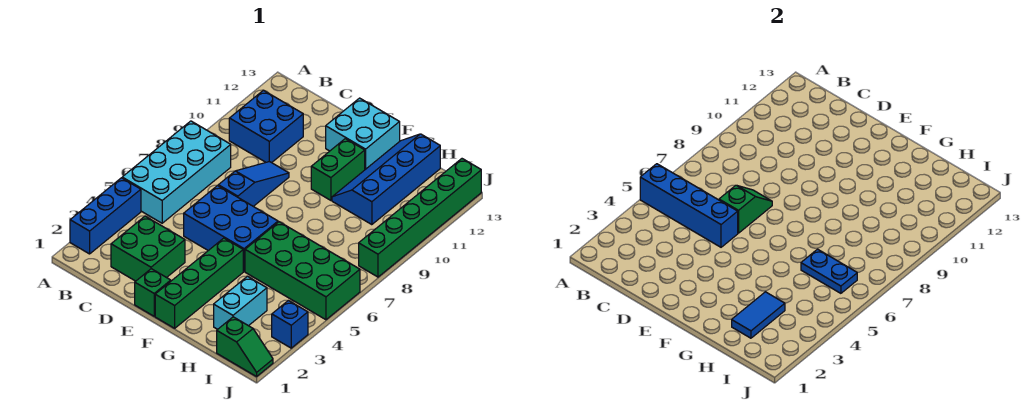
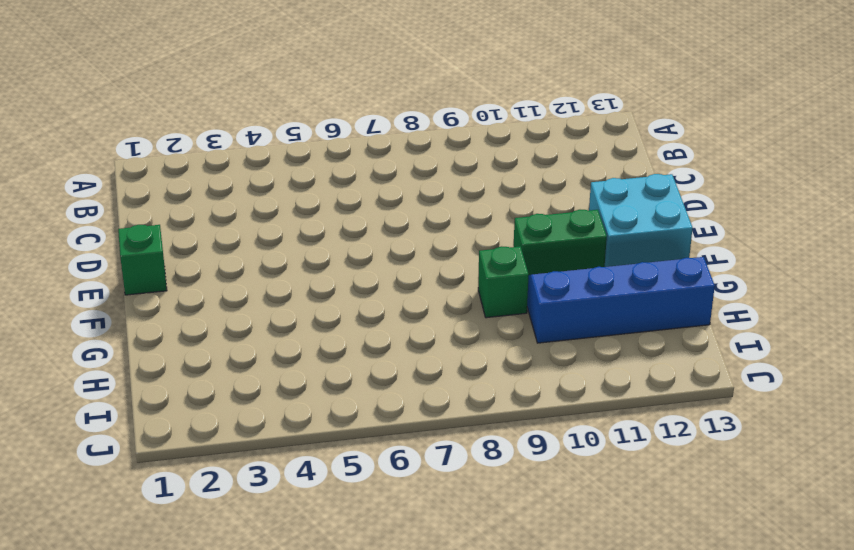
green 1x1 brick [478,246,529,318] -> none
none -> blue 1x3 brick [70,178,141,254]
none -> cyan 2x4 brick [122,121,231,223]
none -> blue 2x2 brick [229,90,303,163]

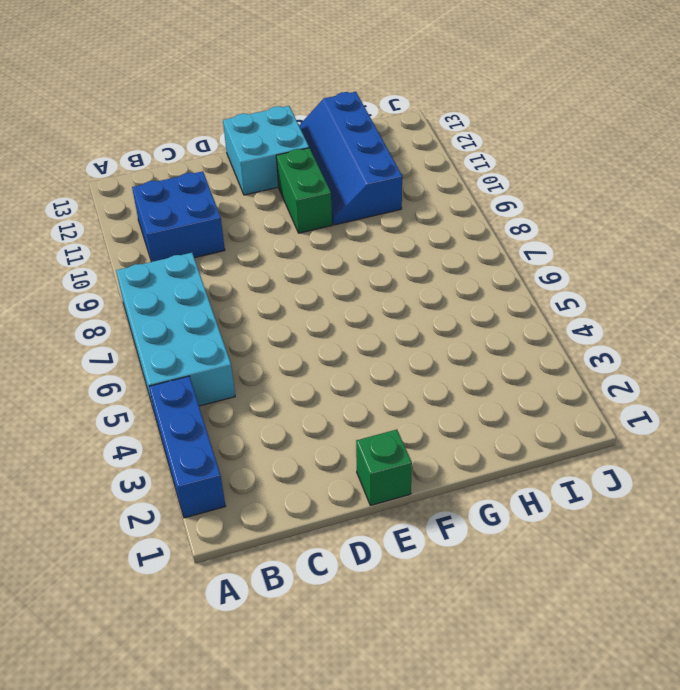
none -> green 2x2 brick [111,216,185,281]
none -> blue 2x3 brick [184,185,278,271]
none -> blue 1x3 slope [218,162,289,206]

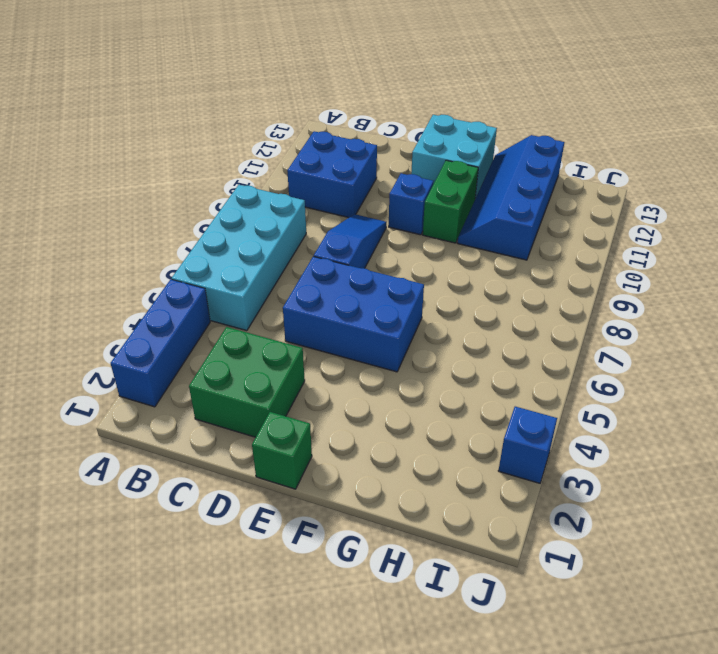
blue 1x1 brick [389,173,433,235] -> none
none -> green 1x4 brick [155,238,243,328]
none -> green 2x4 brick [245,222,360,320]
none -> cyan 1x2 brick [214,276,267,329]

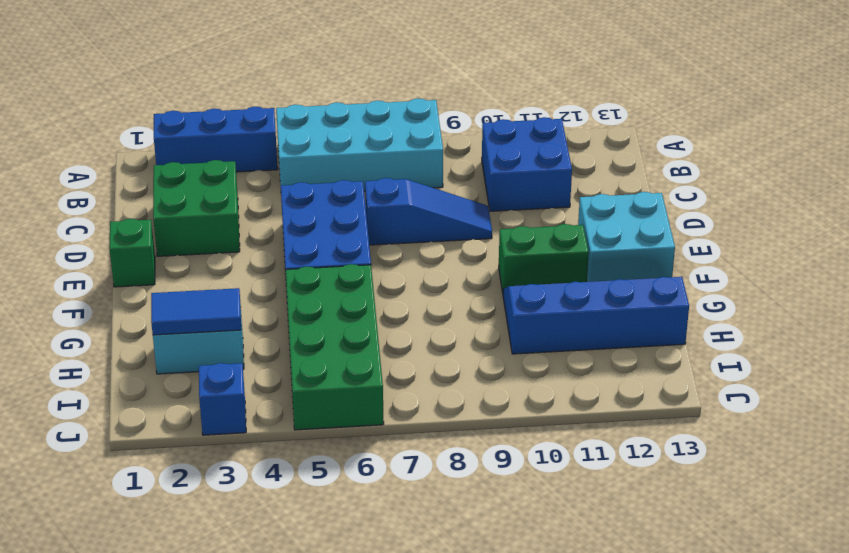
none -> green 1x4 brick [155,238,243,328]
none -> green 1x2 slope [217,317,273,377]
none -> green 1x6 brick [359,159,481,277]

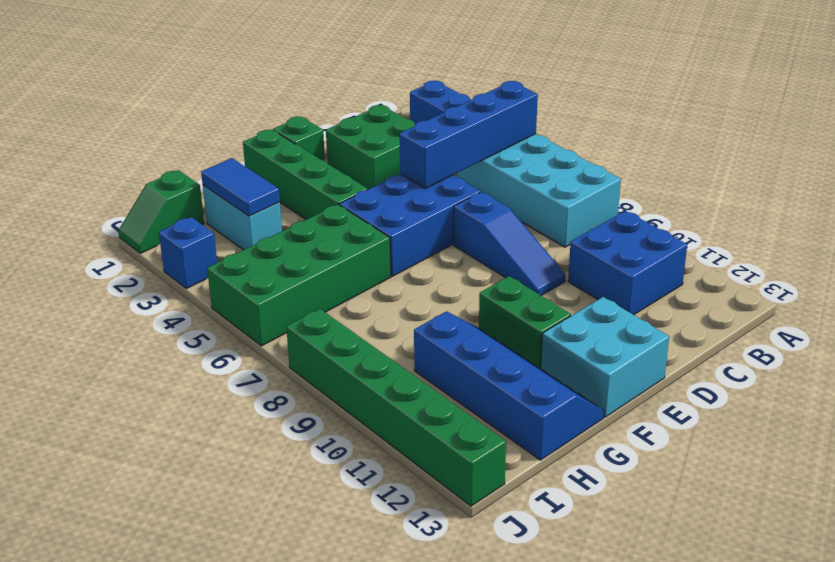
none -> green 1x2 slope [719,185,772,233]
none -> blue 1x2 plate [801,249,857,293]

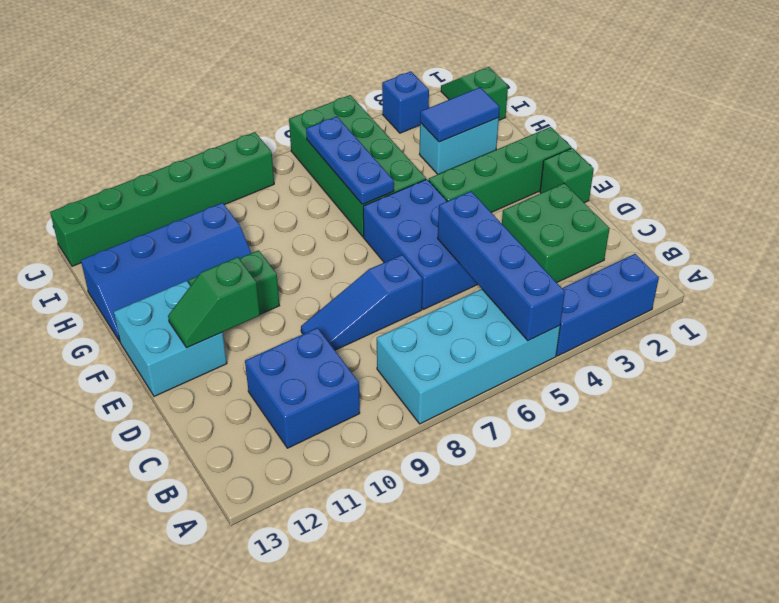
green 1x2 slope [168,257,260,348] -> green 1x2 slope moved to [719,185,772,233]
blue 1x3 plate [306,116,394,204] -> blue 1x2 plate [801,249,857,293]

